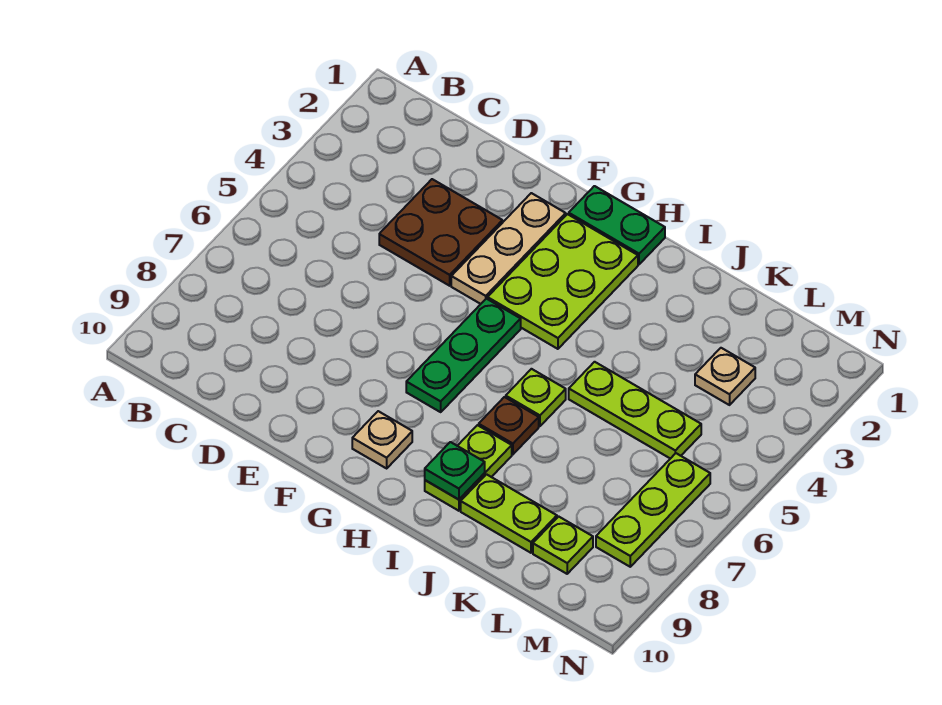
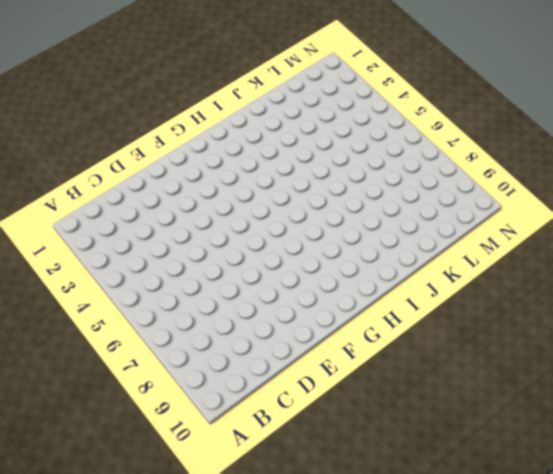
none -> brown 2x2 plate [379,179,502,286]
none -> tan 1x3 plate [451,193,566,304]
none -> green 1x2 plate [569,186,665,264]

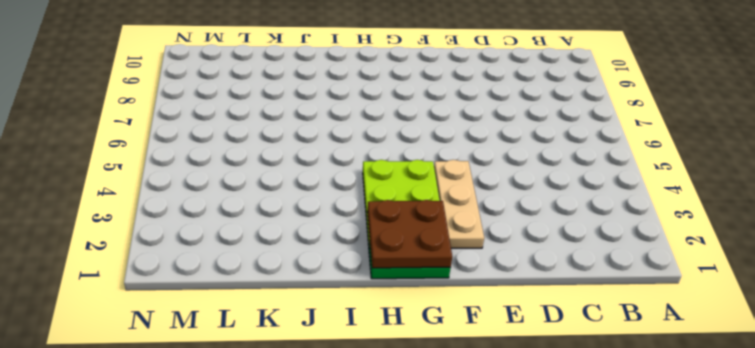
brown 2x2 plate [367,200,452,268] -> brown 2x2 plate moved to [379,179,502,286]
none -> green 1x3 plate [406,299,521,412]
none -> tan 1x1 plate [352,411,412,468]
none -> lime 1x1 plate [506,369,566,426]

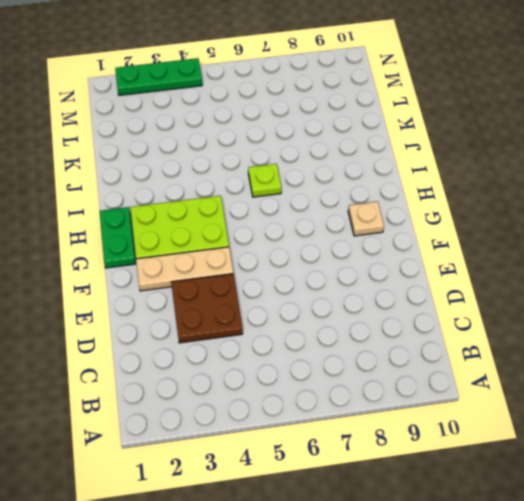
green 1x3 plate [115,58,202,95] -> green 1x3 plate moved to [406,299,521,412]
none -> brown 1x1 plate [479,397,539,454]
none -> lime 1x2 plate [425,425,512,511]
none -> lime 1x3 plate [569,362,701,459]

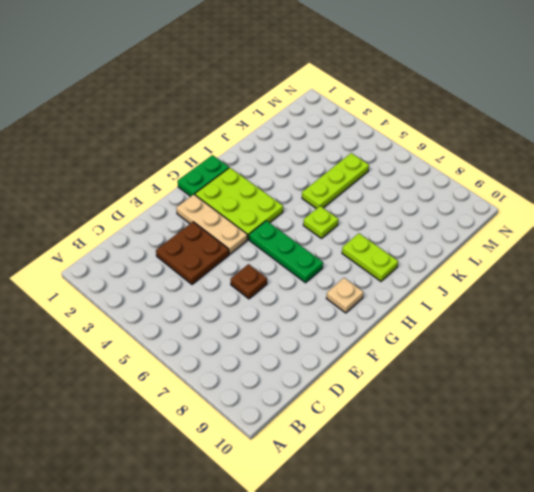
brown 1x1 plate [231,264,267,299] -> brown 1x1 plate moved to [479,397,539,454]
none -> lime 1x2 plate [461,474,557,553]
none -> tan 1x1 plate [695,348,755,405]
none -> lime 1x1 plate [533,517,593,574]

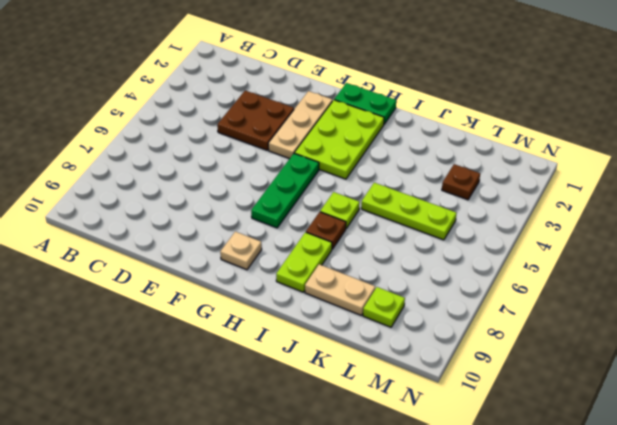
tan 1x2 plate [305,264,375,316] -> lime 1x2 plate [461,474,557,553]
brown 1x1 plate [442,164,480,200] -> tan 1x1 plate [695,348,755,405]
none -> lime 1x3 plate [596,453,710,567]
none -> green 1x1 plate [425,442,485,500]

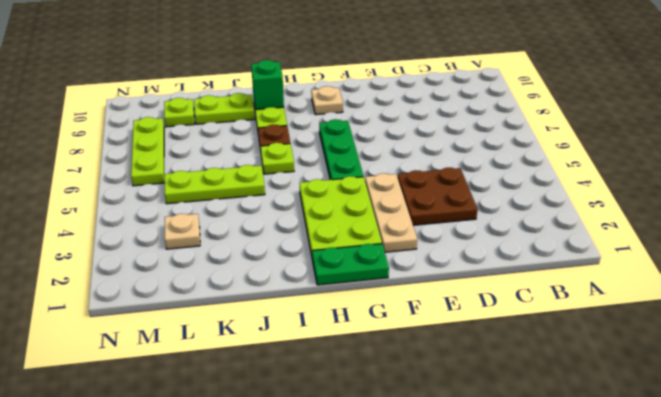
green 1x1 brick [251,60,284,110] -> green 1x1 plate [425,442,485,500]

